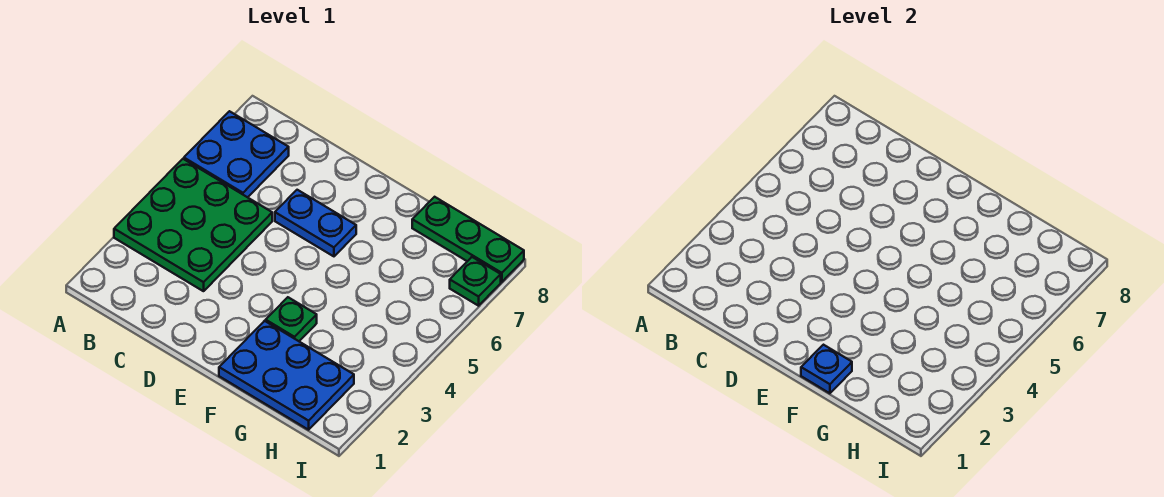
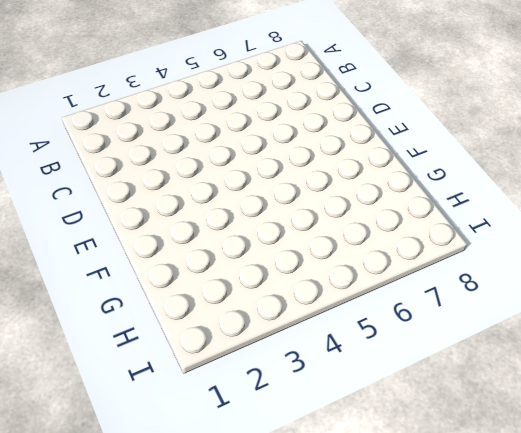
none -> green 3x3 plate [114,159,272,291]
none -> blue 2x2 plate [184,111,289,197]

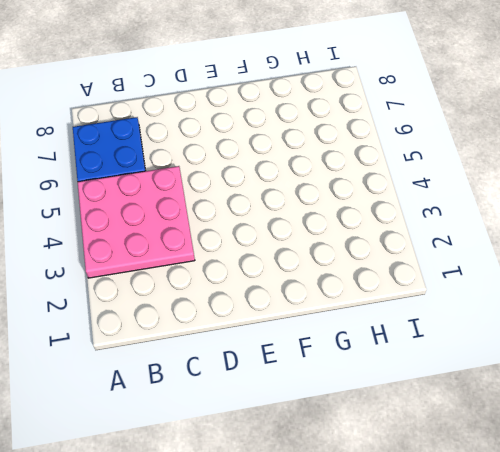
pink 3x3 plate [78,166,195,278] -> green 3x3 plate [114,159,272,291]
none -> blue 1x2 plate [275,190,356,256]
none -> blue 2x3 plate [219,321,354,430]

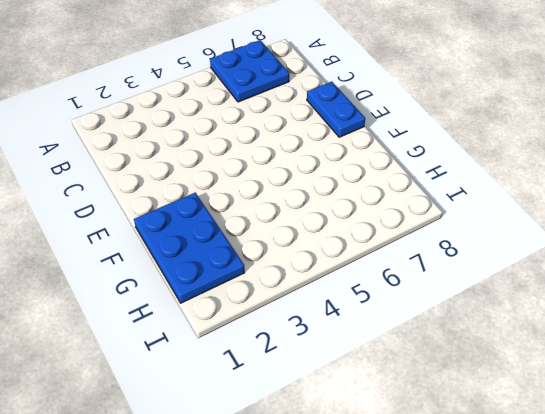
blue 1x2 plate [307,82,365,137] -> blue 1x2 plate moved to [275,190,356,256]
none -> green 3x3 plate [114,159,272,291]
none -> green 1x1 plate [266,297,317,341]

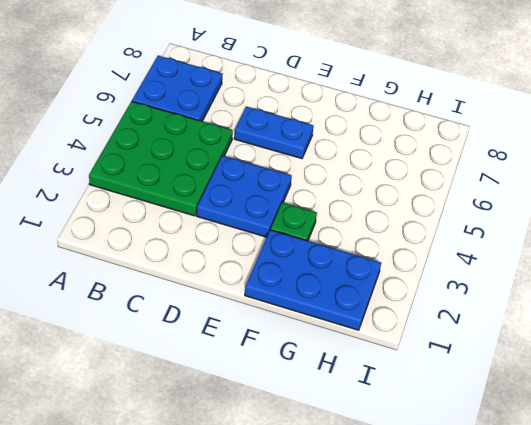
blue 2x2 plate [197,156,292,237] -> none
none -> green 1x3 plate [412,197,524,282]
none -> green 1x1 plate [450,257,501,306]

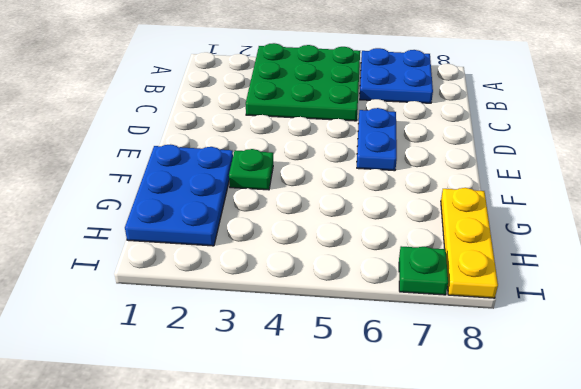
yellow 1x3 plate [441,188,498,298] -> green 1x3 plate [412,197,524,282]
none -> blue 1x1 plate [801,345,852,393]

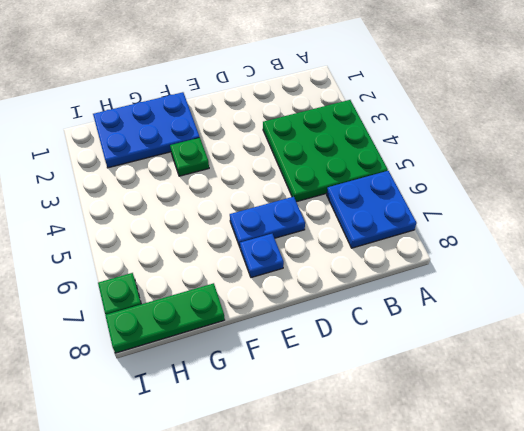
blue 1x1 plate [240,234,284,278] -> blue 1x1 plate moved to [801,345,852,393]

